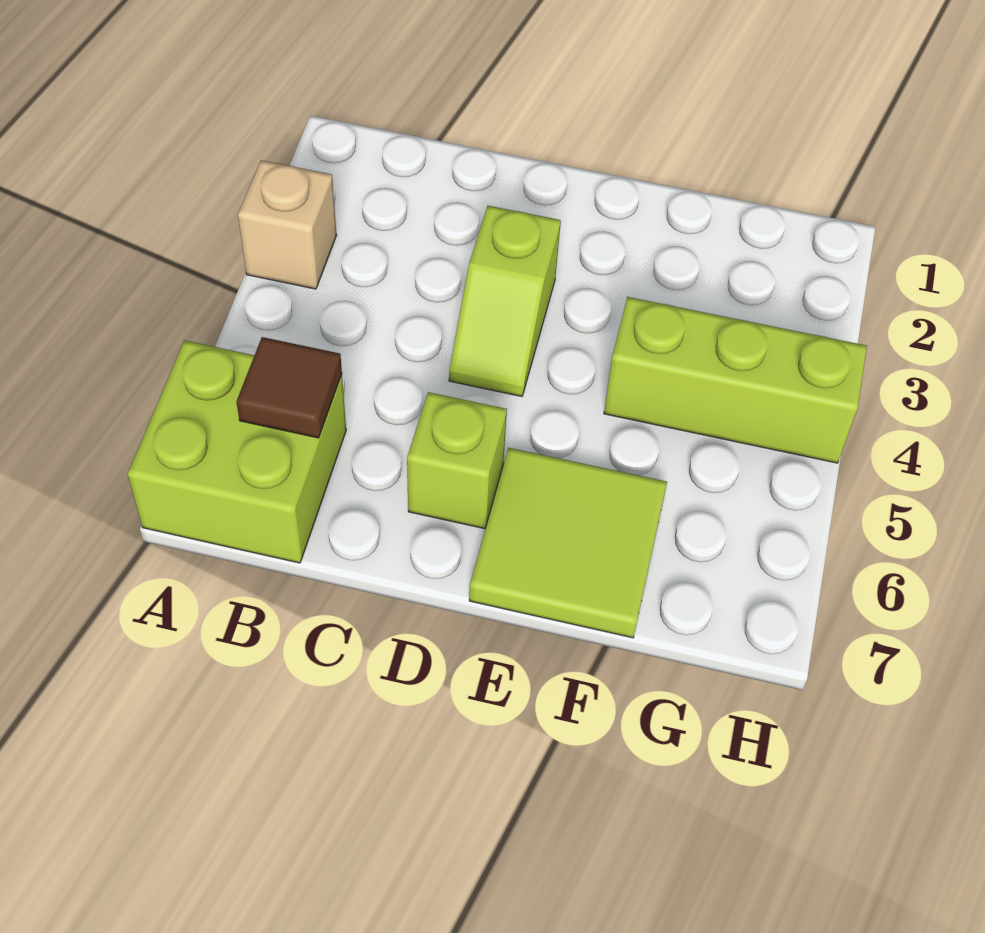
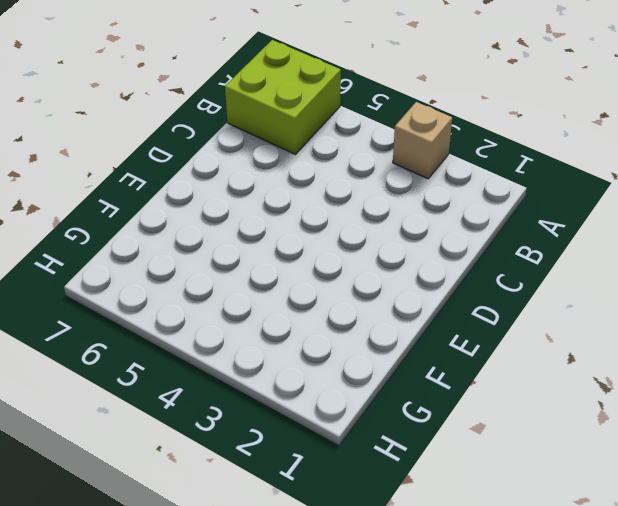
none -> lime 1x2 slope [449,206,561,396]
none -> lime 1x1 brick [407,392,507,529]

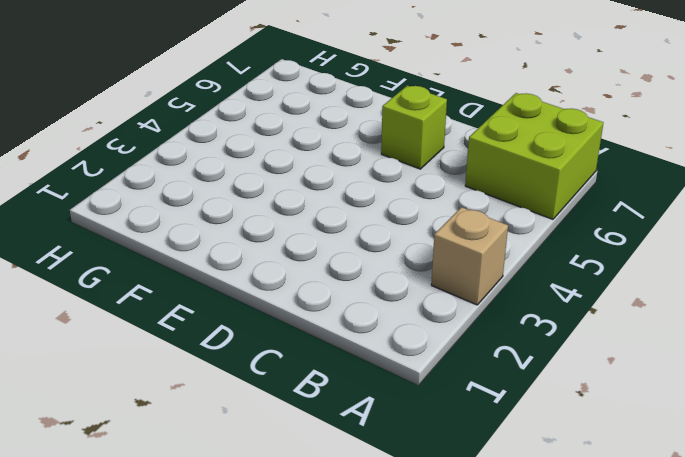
none -> lime 1x2 slope [449,206,561,396]
none -> lime 2x2 tile [469,448,667,638]

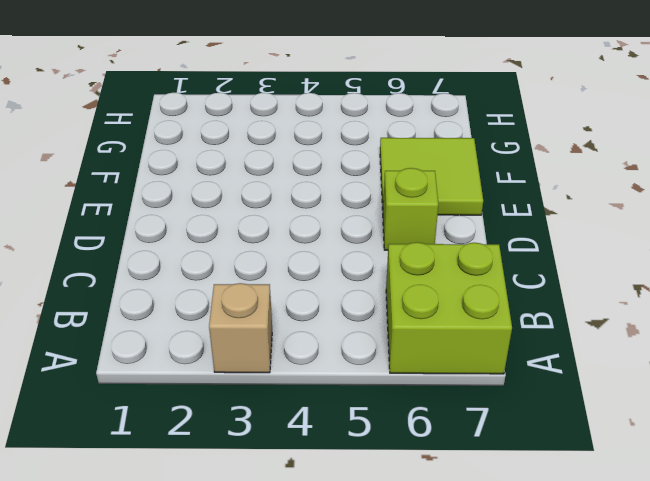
none -> lime 1x2 slope [449,206,561,396]
none -> lime 1x3 brick [604,297,867,463]

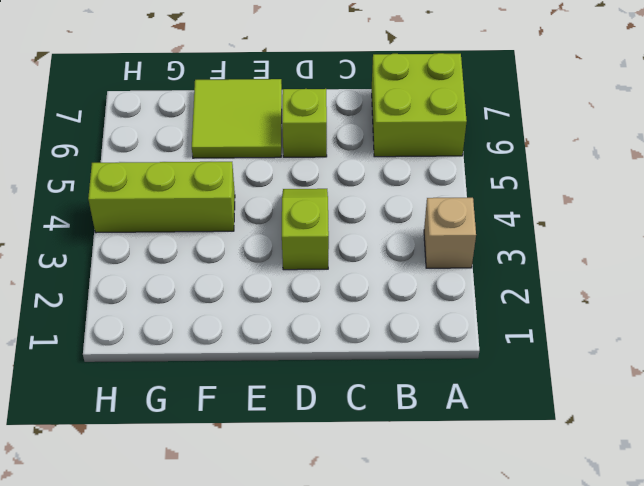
none -> brown 1x1 tile [236,337,342,438]

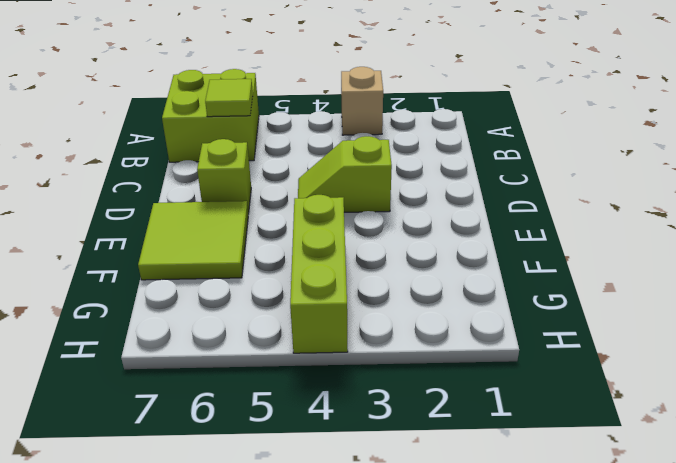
lime 1x1 tile [205,79,253,117] -> brown 1x1 tile [236,337,342,438]

